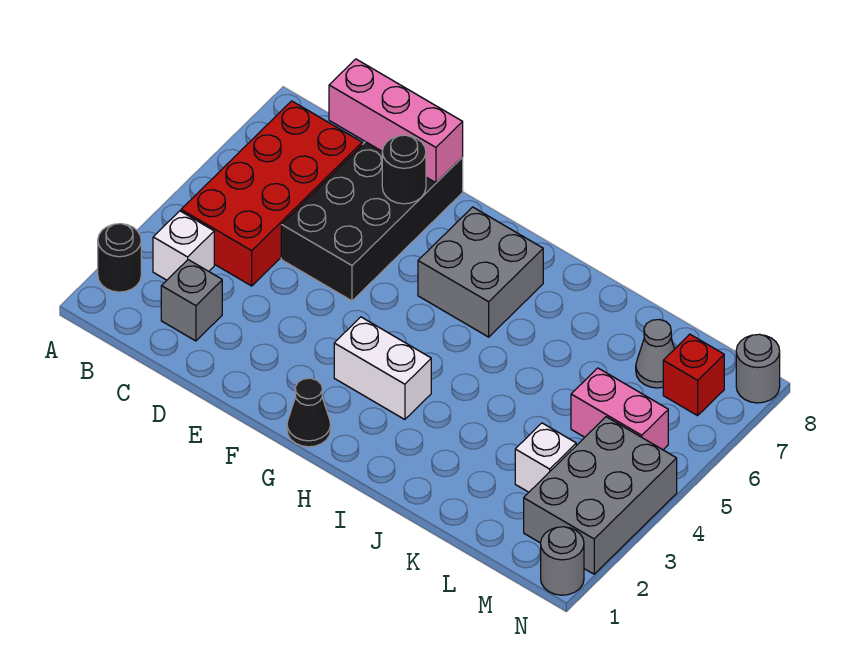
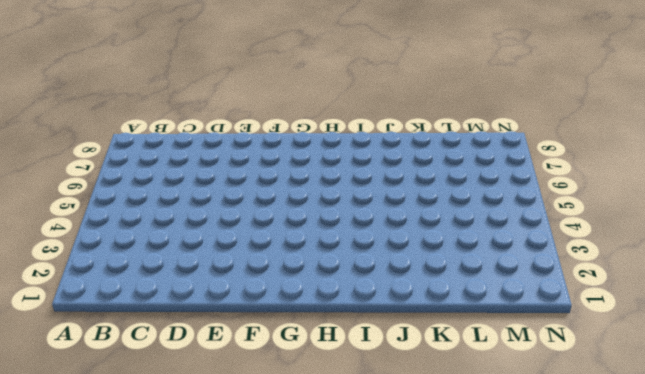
none -> black 1x1 round brick [98,224,141,292]
none -> white 1x1 brick [153,211,214,280]
none -> red 2x4 brick [181,101,362,286]

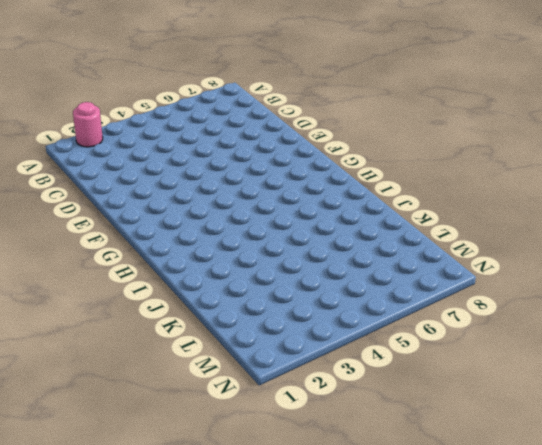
pink 1x1 round brick [73,102,103,147] -> black 1x1 round brick [98,224,141,292]
none -> white 1x1 brick [153,211,214,280]
none -> red 2x4 brick [181,101,362,286]
none -> grey 1x1 brick [161,260,222,341]

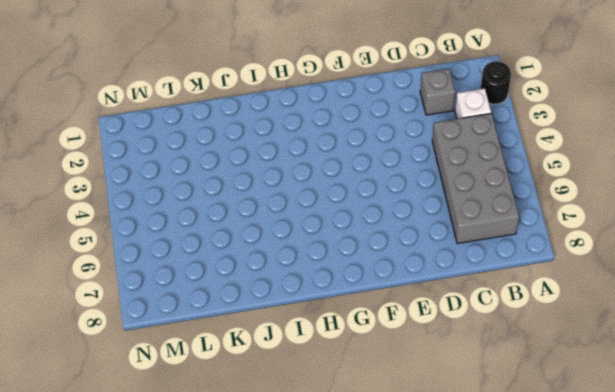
grey 2x4 brick [432,113,519,244] -> red 2x4 brick [181,101,362,286]
none -> black 2x4 brick [281,142,463,301]
none -> black 1x1 cone [287,378,331,447]
none -> white 1x2 brick [334,317,431,420]

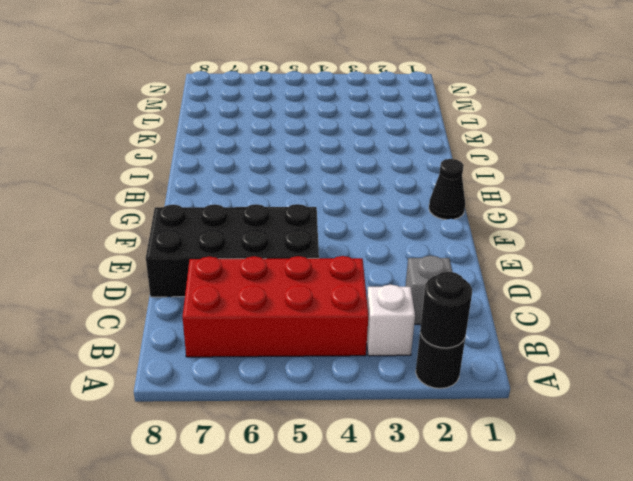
black 1x1 round brick [420,272,472,348] -> black 1x1 round brick moved to [382,135,426,204]
none -> white 1x2 brick [334,317,431,420]
none -> grey 2x2 brick [418,207,543,337]
none -> white 1x1 brick [515,423,576,492]

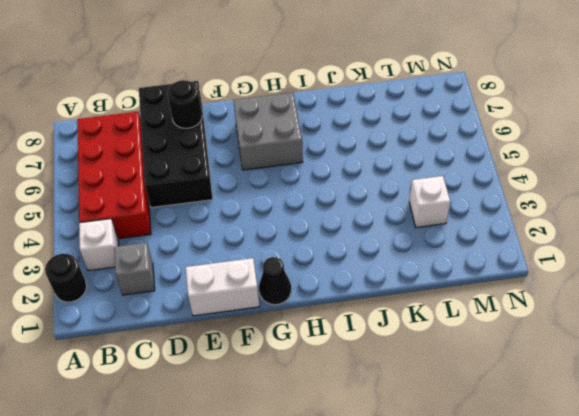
white 1x2 brick [186,258,259,316] -> white 1x2 brick moved to [334,317,431,420]
none -> pink 1x2 brick [571,368,668,450]
none -> grey 1x1 cone [636,319,674,388]
none -> grey 2x3 brick [524,417,677,574]

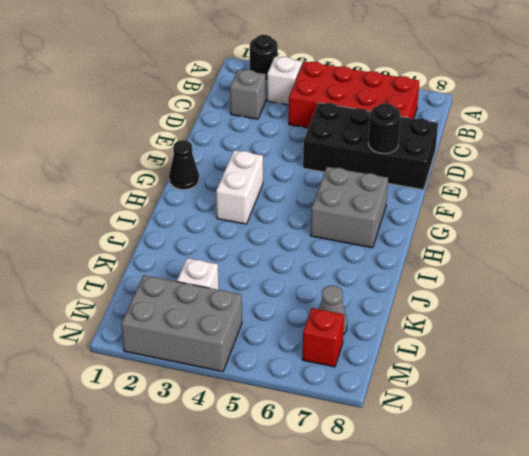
none -> pink 1x2 brick [571,368,668,450]
none -> grey 1x1 round brick [541,527,584,595]
none -> grey 1x1 round brick [736,334,780,403]

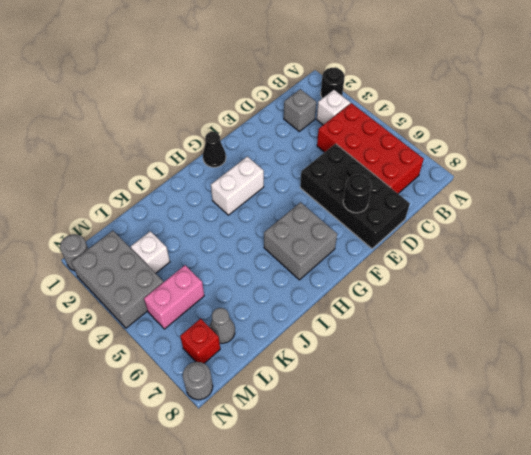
none -> pink 1x3 brick [329,59,463,183]

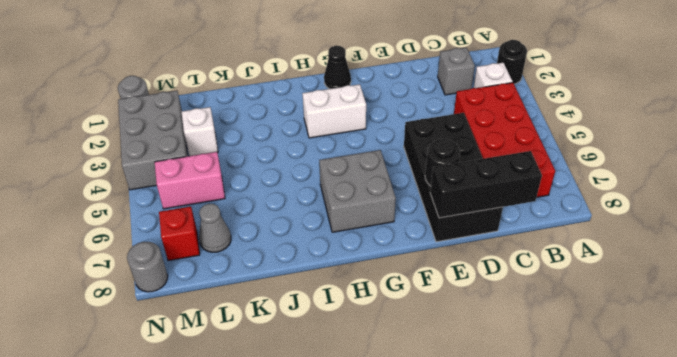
black 1x3 brick [430,151,542,218] -> pink 1x3 brick [329,59,463,183]

